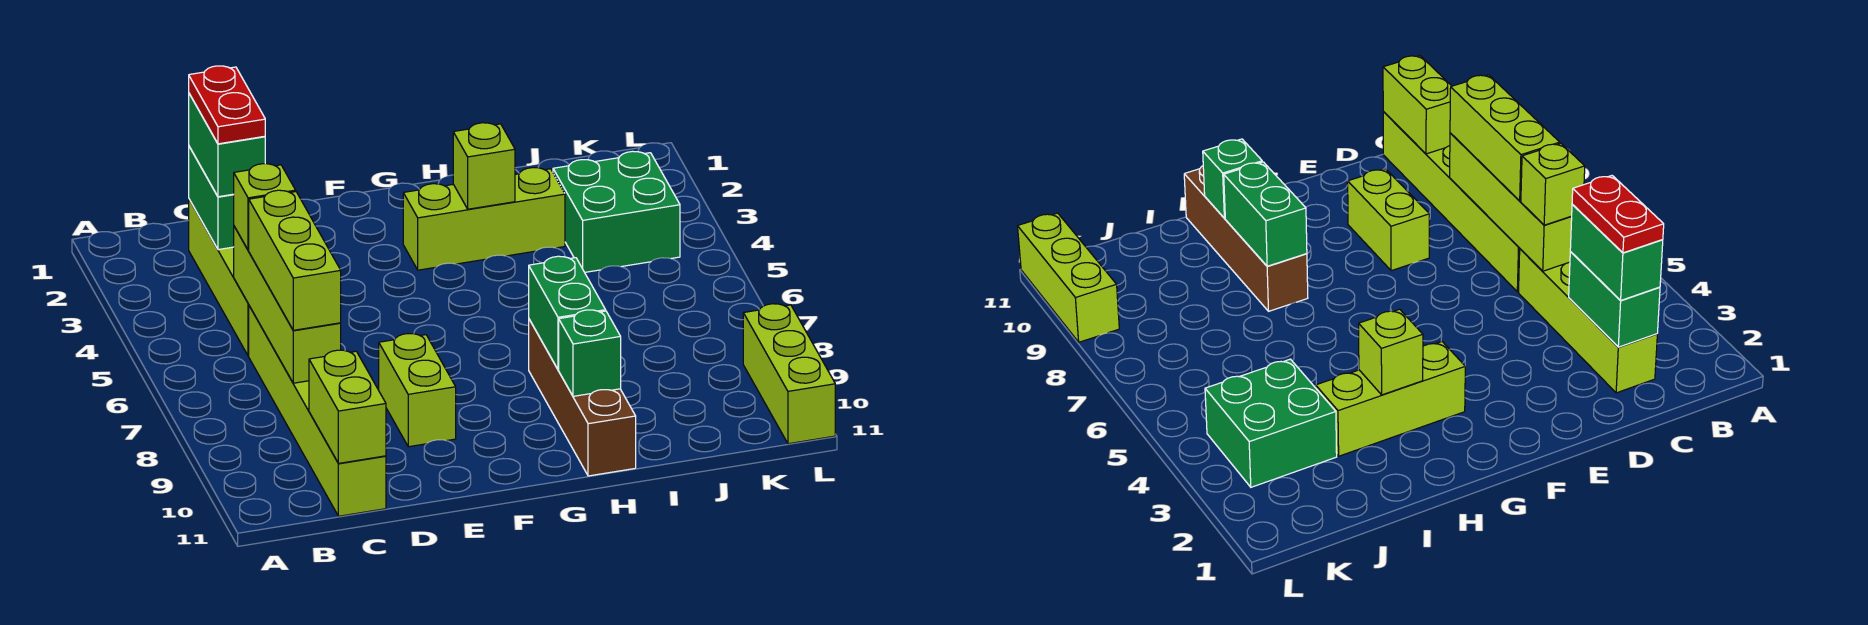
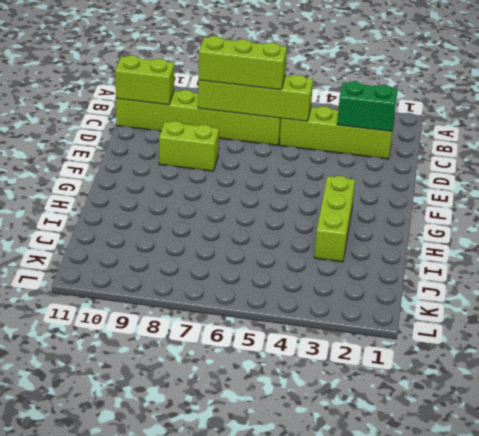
none -> brown 1x4 brick [529,319,636,476]
none -> green 2x2 brick [553,151,680,272]
none -> lime 1x3 brick [743,304,835,444]

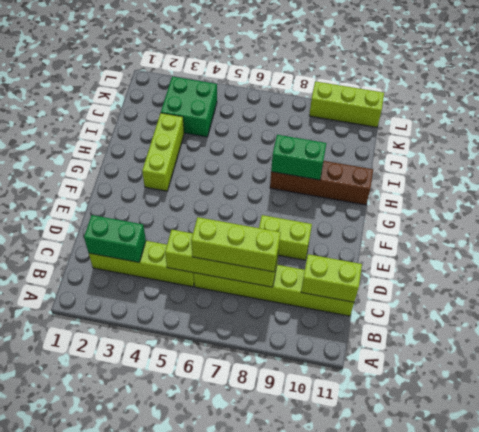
none -> lime 1x1 brick [453,123,515,209]
none -> green 1x1 brick [559,310,621,396]
none -> green 1x2 brick [189,94,265,197]

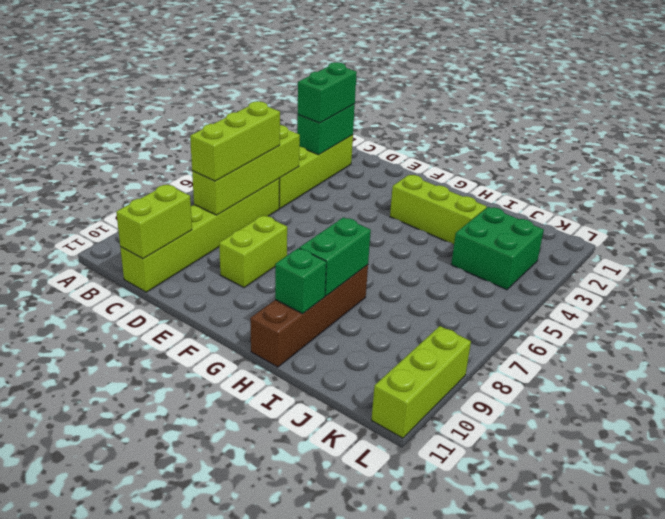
none -> lime 1x1 brick [453,123,515,209]
none -> lime 1x1 brick [234,164,296,250]
none -> red 1x2 plate [189,66,265,144]

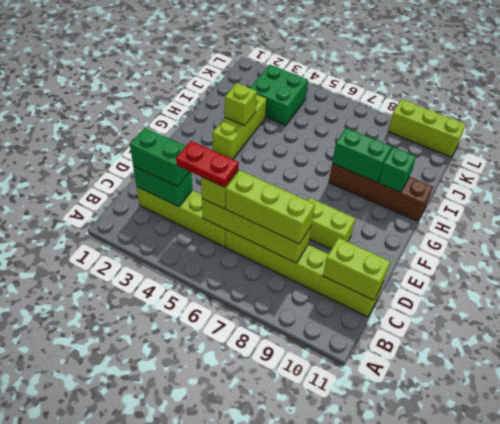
red 1x2 plate [176,141,239,187] -> red 1x2 plate moved to [189,66,265,144]

